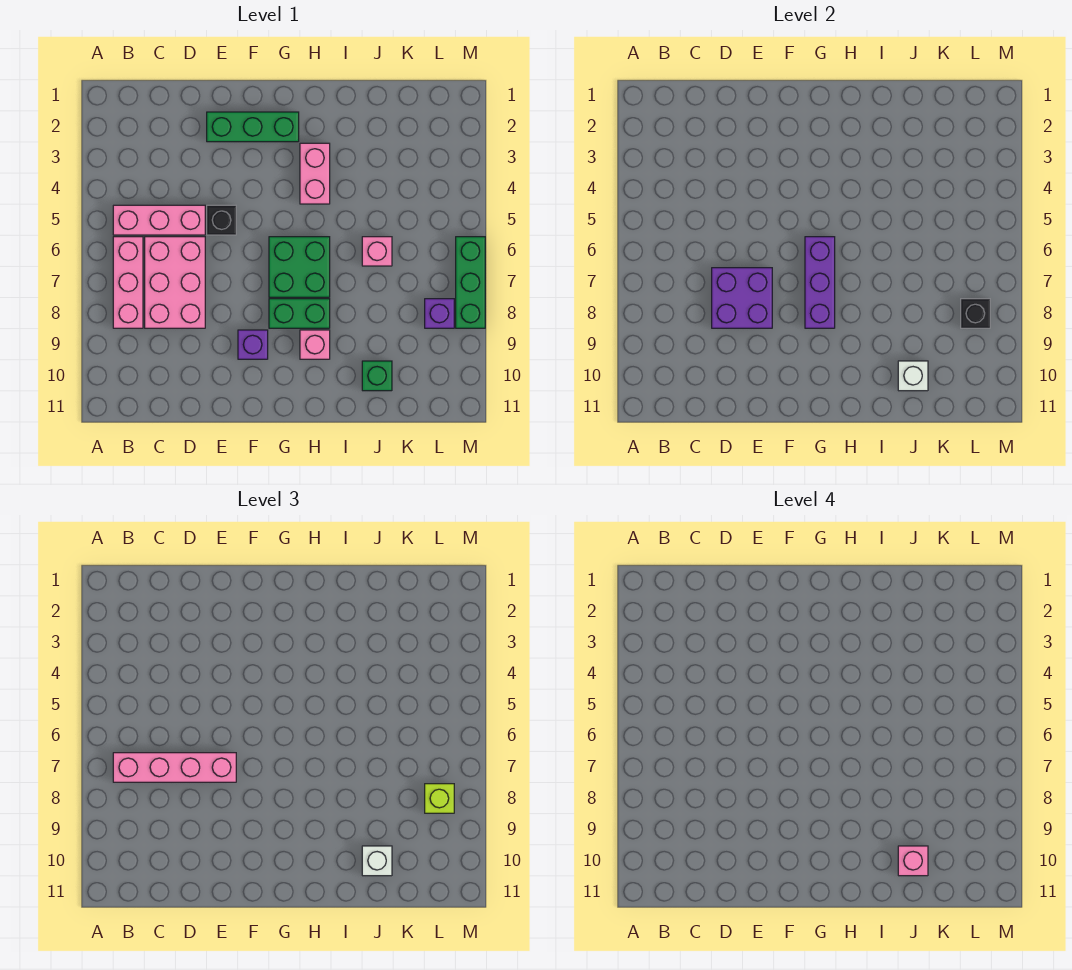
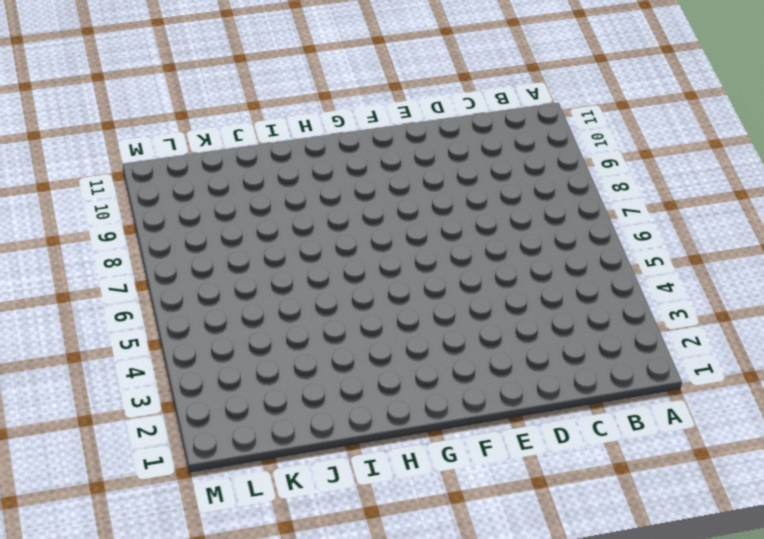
none -> pink 1x3 brick [113,205,205,235]
none -> pink 1x3 brick [113,237,143,328]
none -> pink 2x3 brick [145,237,205,328]

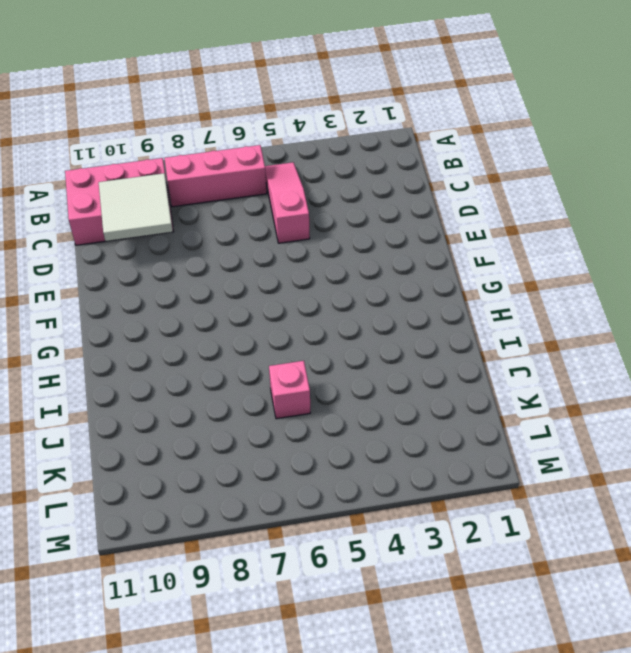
pink 1x3 slope [265,162,310,243] -> pink 1x3 brick [113,205,205,235]
pink 2x3 brick [65,158,174,245] -> pink 2x3 brick moved to [145,237,205,328]
white 2x2 tile [99,173,173,241] -> none
none -> green 1x3 brick [207,112,299,142]
none -> black 1x1 brick [207,205,236,235]
none -> purple 1x1 brick [238,330,268,359]

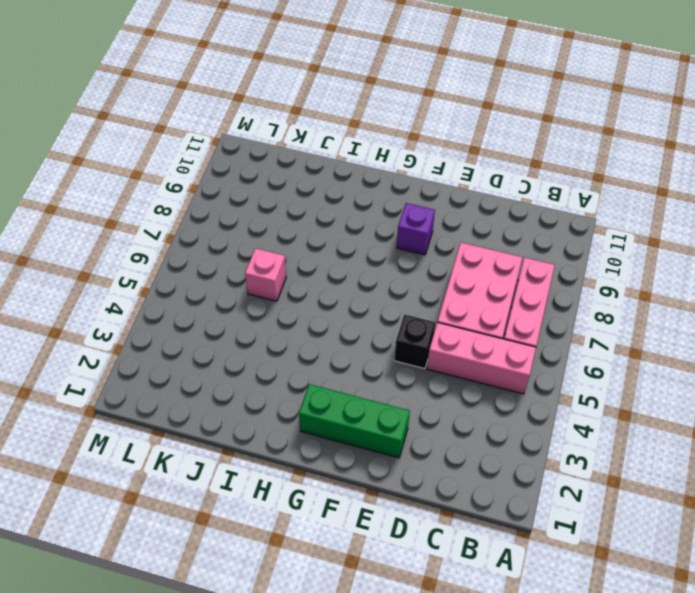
none -> green 2x2 brick [269,237,330,297]
none -> green 1x2 brick [269,299,330,328]
none -> pink 1x2 brick [300,143,330,204]

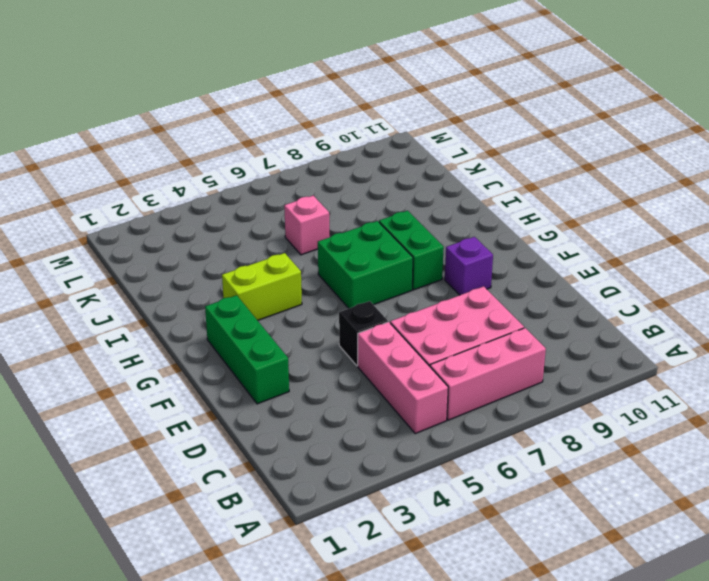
lime 1x2 brick [222,253,302,320] -> pink 1x2 brick [300,143,330,204]
none -> pink 1x1 brick [300,330,330,359]
none -> green 1x1 brick [362,361,392,391]
none -> purple 1x1 brick [425,299,454,328]

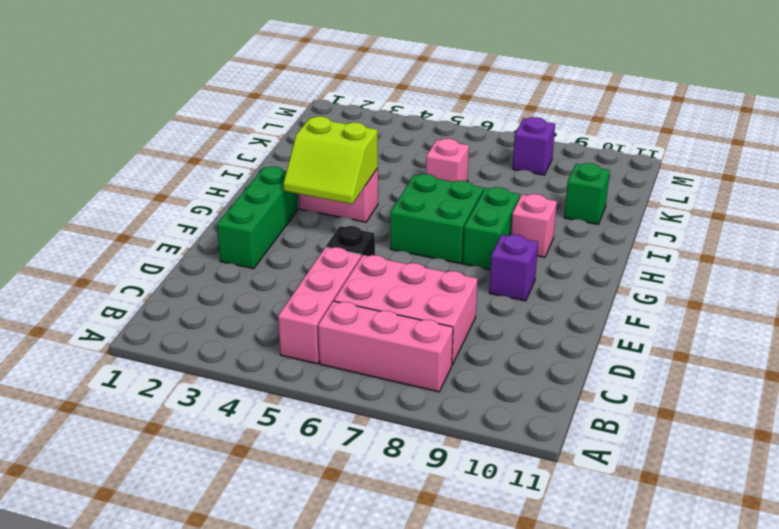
lime 2x2 slope [283,116,378,204] -> none
none -> green 1x3 brick [456,237,485,328]
none -> purple 2x2 brick [712,268,772,328]
none -> purple 1x3 brick [805,237,835,328]

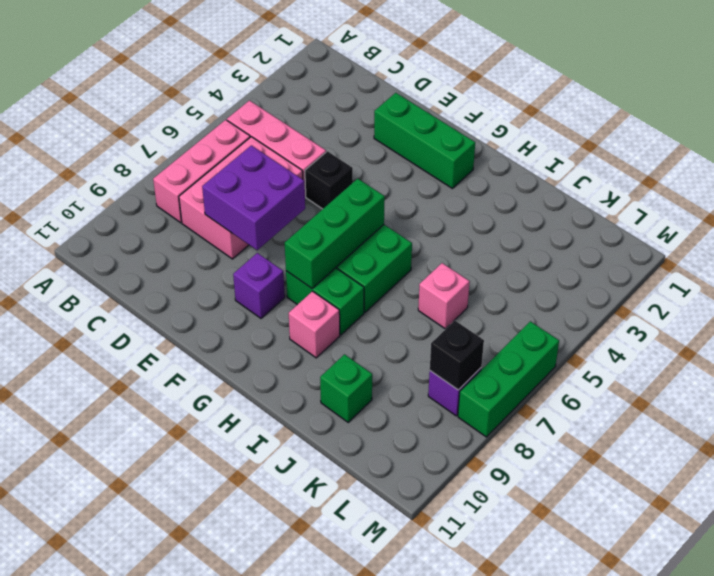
green 1x3 brick [285,179,385,288] -> purple 1x3 brick [805,237,835,328]
none -> pink 1x2 brick [300,143,330,204]
none -> white 1x1 brick [898,361,928,391]
none -> pink 1x4 brick [113,753,236,782]

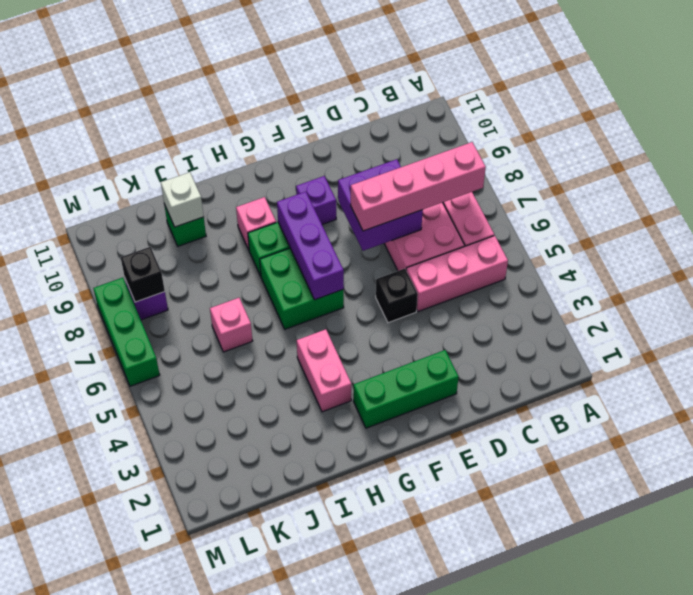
none -> white 1x1 brick [362,846,392,876]
none -> lime 1x1 brick [425,784,454,813]
none -> pink 1x1 brick [898,846,928,876]

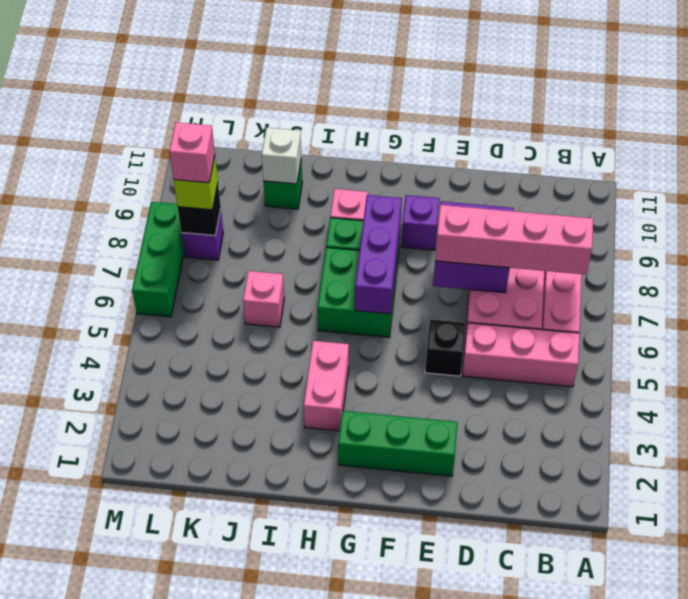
pink 1x1 brick [169,122,215,183] -> pink 1x1 brick moved to [898,846,928,876]
none -> white 1x1 brick [362,846,392,876]

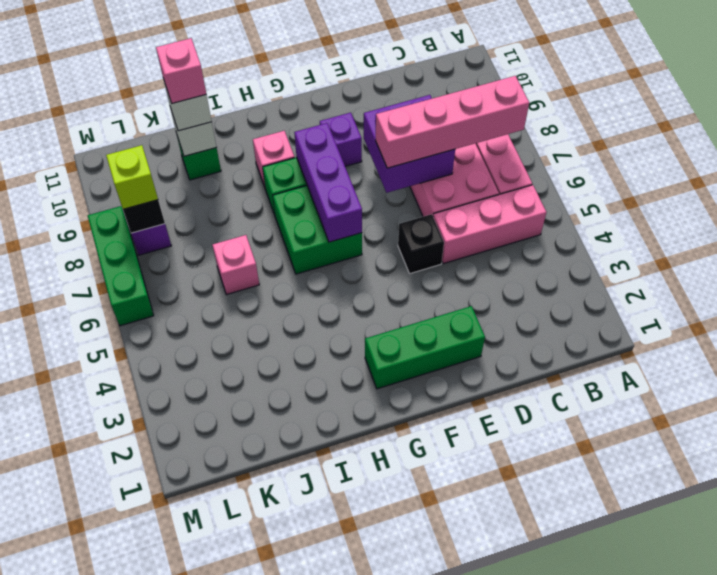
none -> pink 1x2 brick [300,143,330,204]

